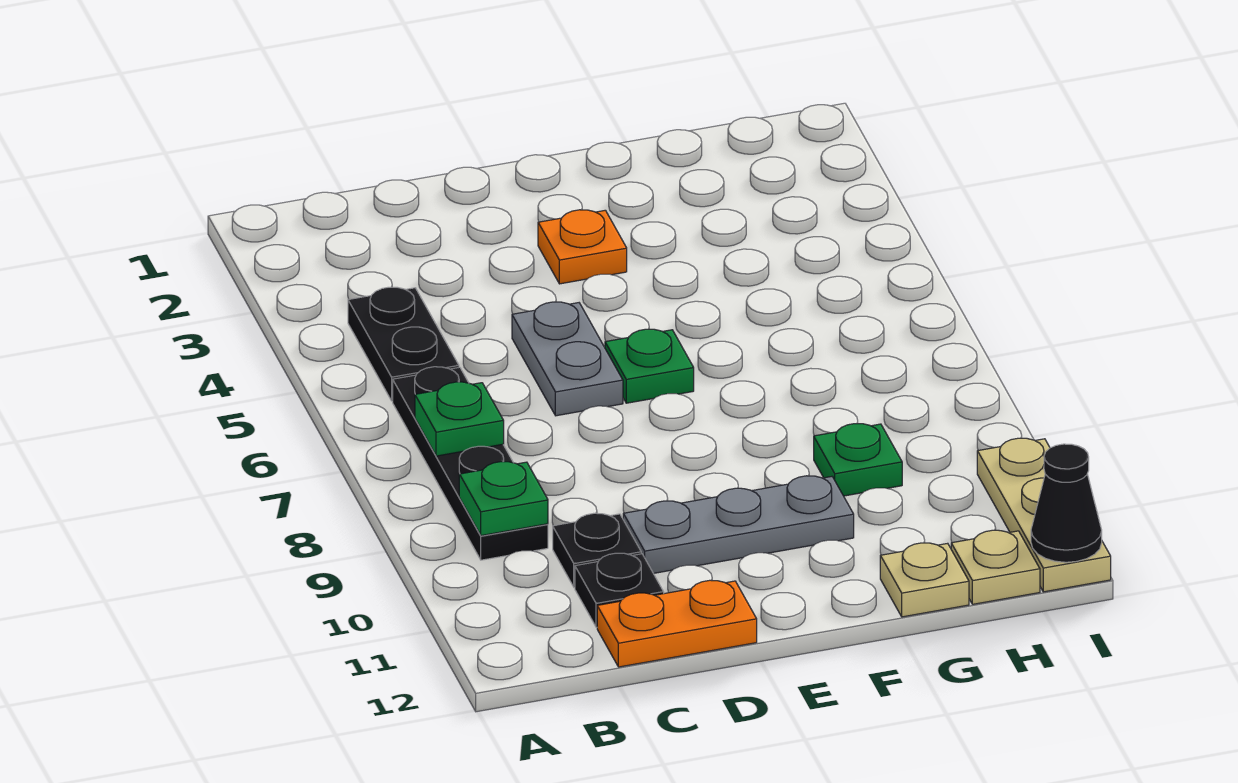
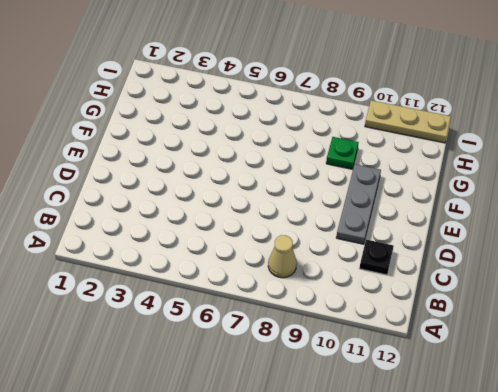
tan 1x1 cone [268,235,297,278] -> black 1x4 plate [393,367,548,560]
none -> black 1x2 plate [348,287,459,401]
none -> black 1x1 plate [553,513,641,587]
none -> orange 1x2 plate [597,580,757,667]

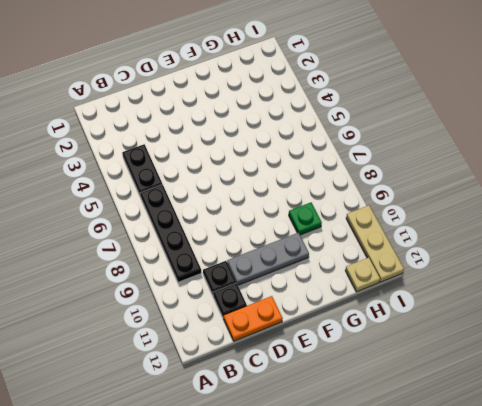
none -> grey 1x2 plate [512,302,623,416]
none -> orange 1x1 plate [538,210,627,284]
none -> green 1x1 plate [605,329,694,403]

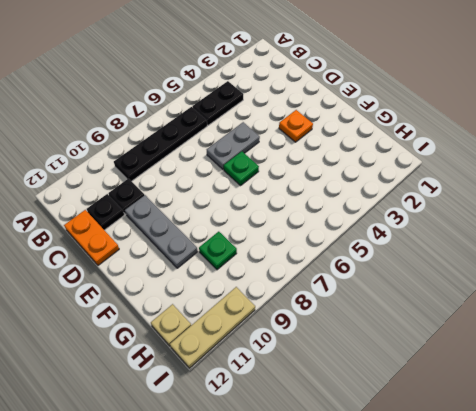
none -> tan 1x1 plate [880,543,969,617]
none -> green 1x1 plate [415,382,504,456]
none -> green 1x1 plate [459,462,548,536]

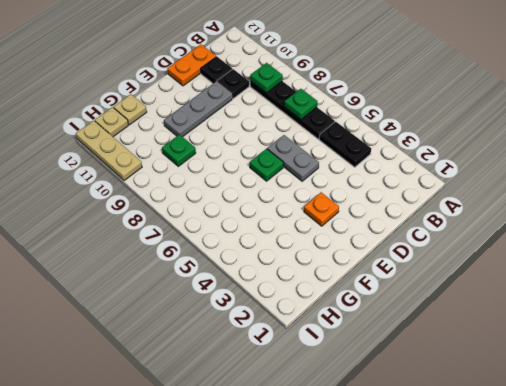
none -> black 1x1 cone [1031,444,1102,562]

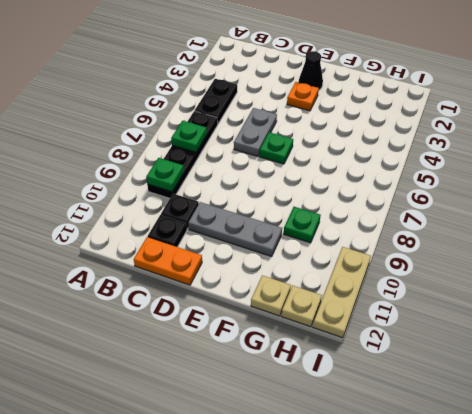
black 1x1 cone [299,51,323,90] -> black 1x1 cone moved to [1031,444,1102,562]

